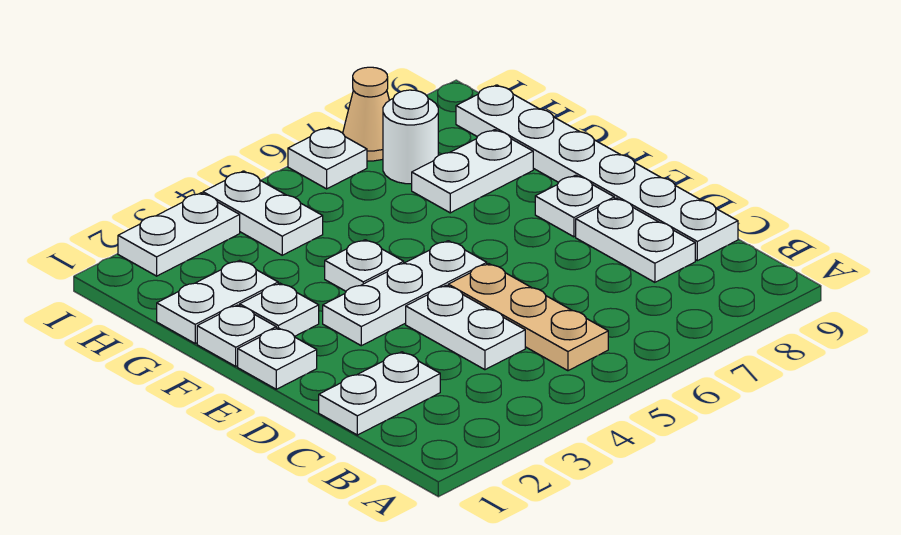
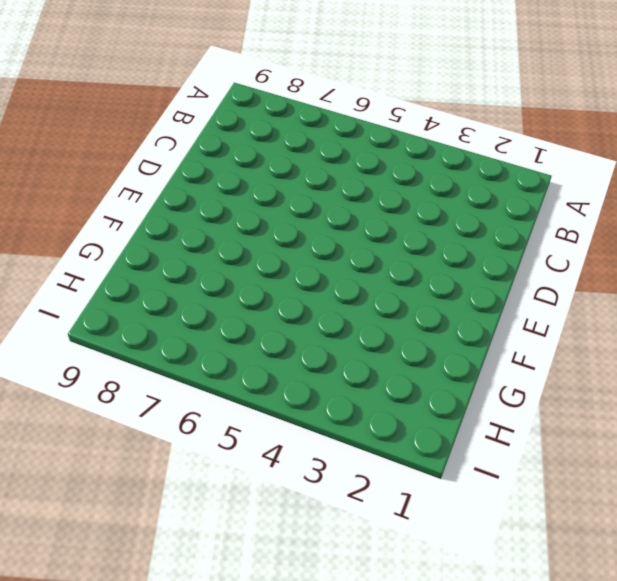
none -> tan 1x3 plate [448,264,608,371]
none -> white 1x2 plate [319,352,440,435]
none -> white 1x2 plate [406,285,525,370]

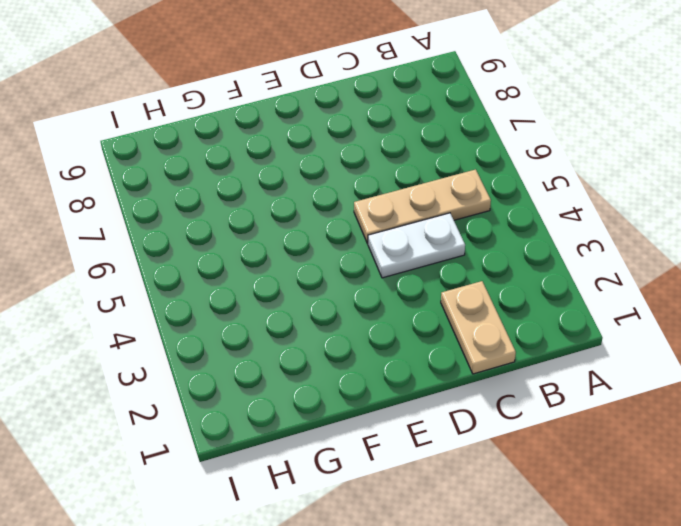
tan 1x2 plate [441,281,516,374] -> white 1x2 plate [319,352,440,435]
none -> white 1x2 plate [576,198,695,282]
none -> white 1x6 plate [456,85,738,261]
none -> white 1x1 plate [238,328,317,389]

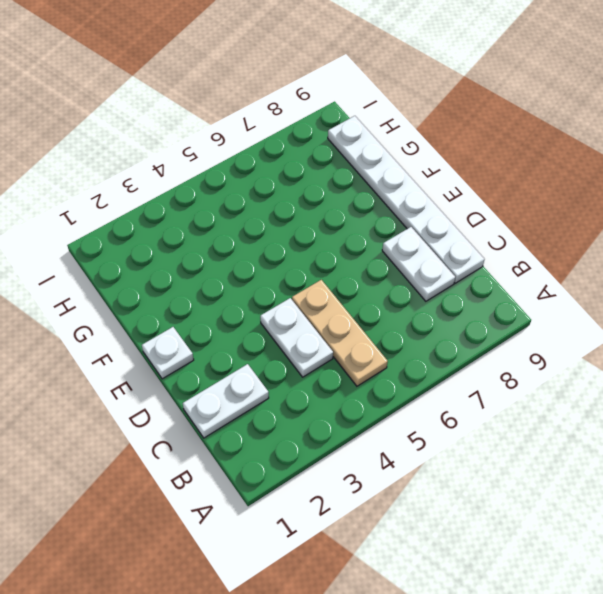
none -> white 1x3 plate [323,241,487,346]
none -> white 1x1 plate [535,175,614,237]
none -> white 1x1 plate [197,305,276,366]

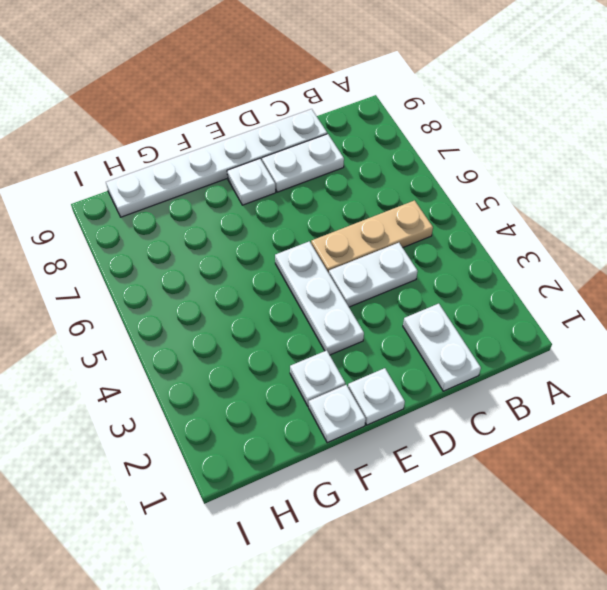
none -> white 1x1 plate [325,240,404,291]
none -> white 1x2 plate [157,260,278,343]
none -> white 1x2 plate [412,130,533,213]

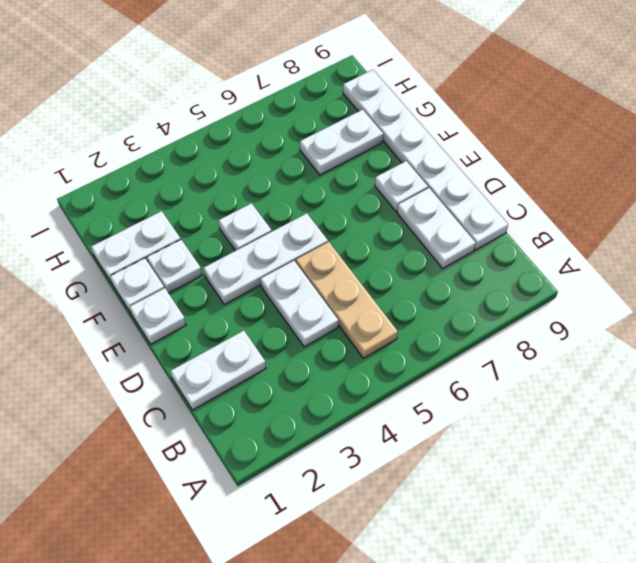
none -> white 1x2 plate [203,171,323,255]
none -> white 1x1 round brick [383,90,438,184]
none -> white 1x2 plate [118,193,240,276]

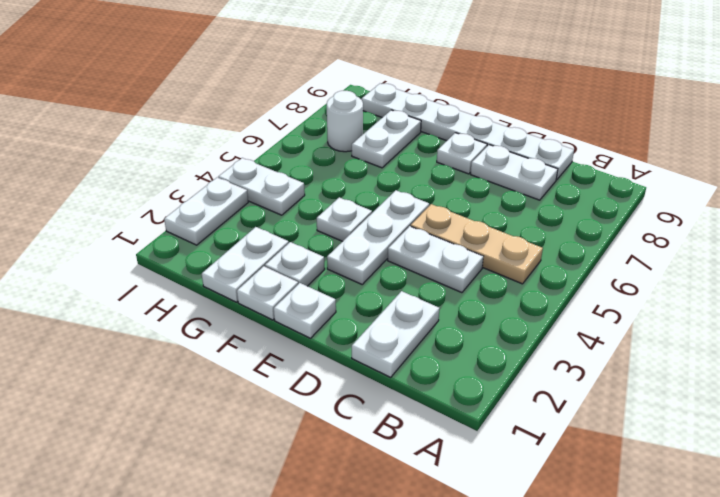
none -> white 1x1 plate [288,128,367,189]
none -> tan 1x1 cone [343,67,389,161]

